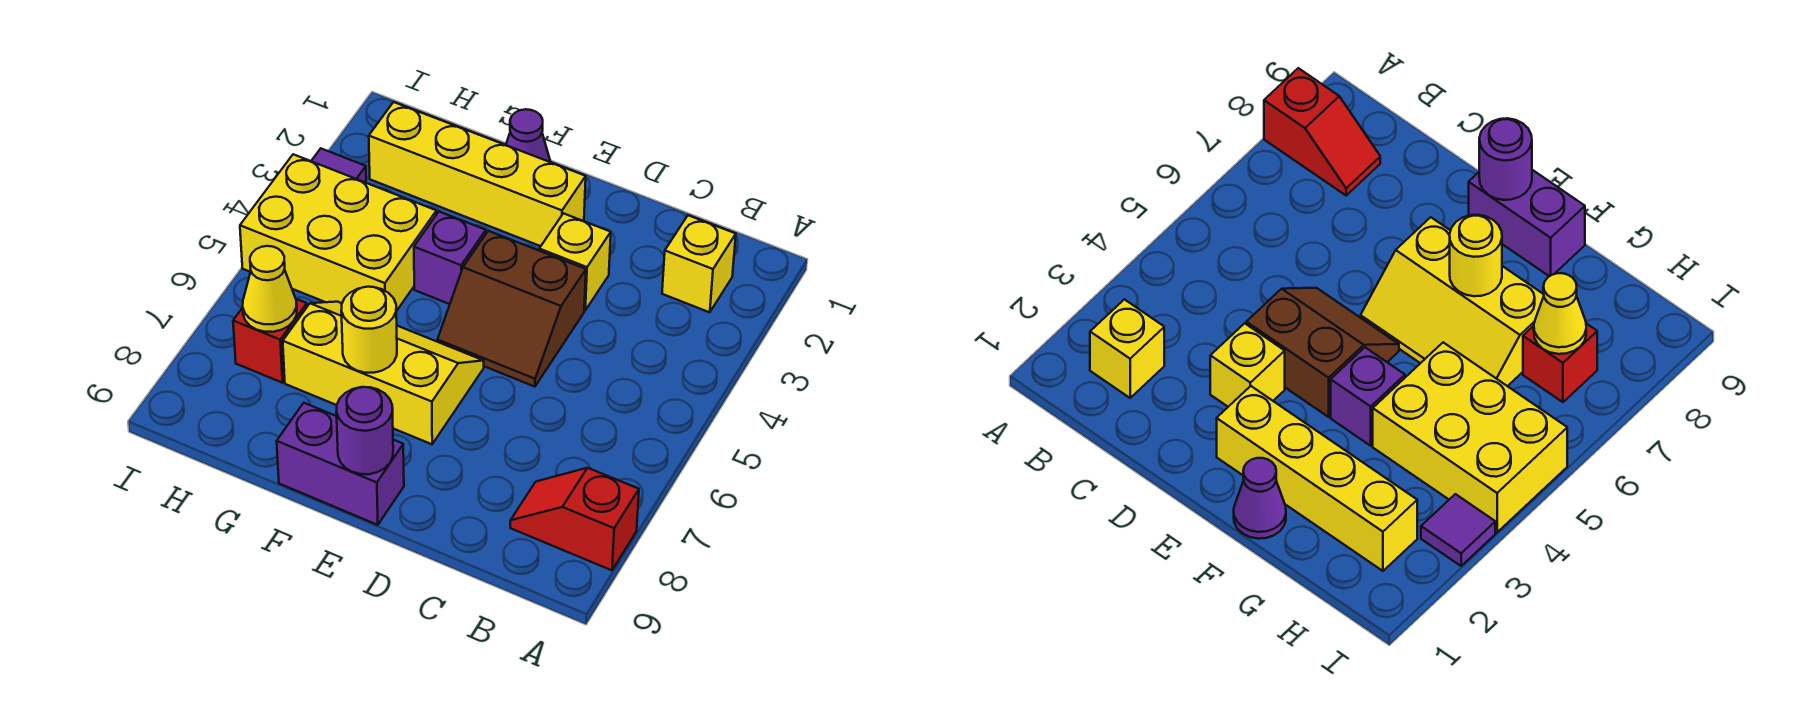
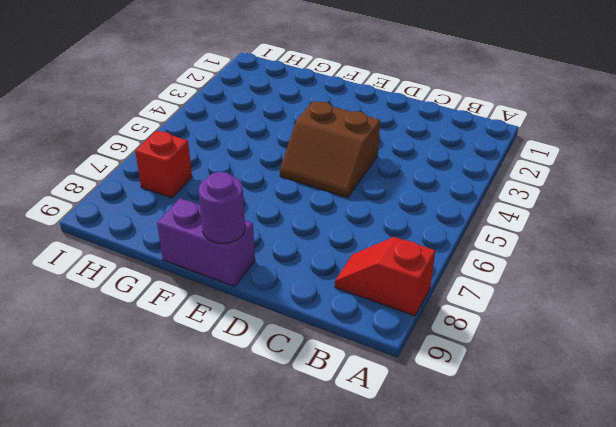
none -> yellow 1x1 brick [662,215,736,312]
none -> yellow 1x1 brick [539,213,611,310]
none -> yellow 1x4 brick [369,102,586,246]

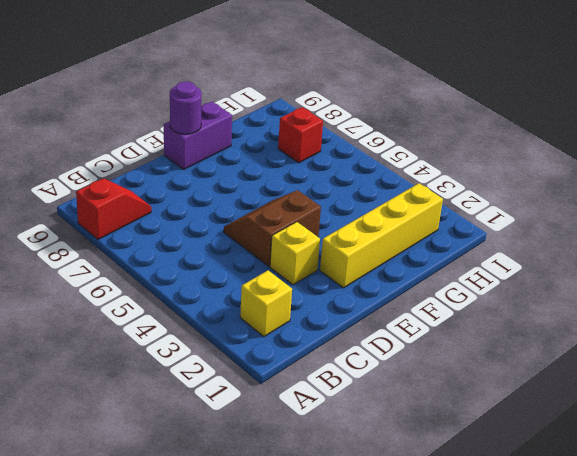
none -> yellow 2x3 slope [283,302,484,444]
none -> purple 1x1 cone [506,109,550,162]
none -> purple 1x1 brick [414,212,486,304]

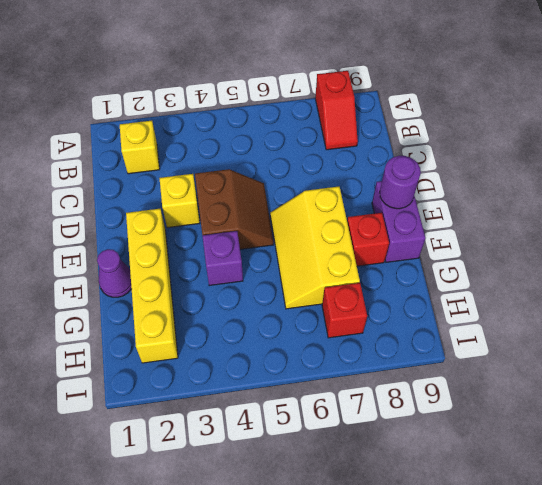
red 1x1 brick [347,213,389,266] -> none
none -> yellow 2x3 brick [240,154,436,311]
none -> purple 1x1 tile [312,149,366,182]
none -> yellow 1x1 round brick [341,287,397,373]

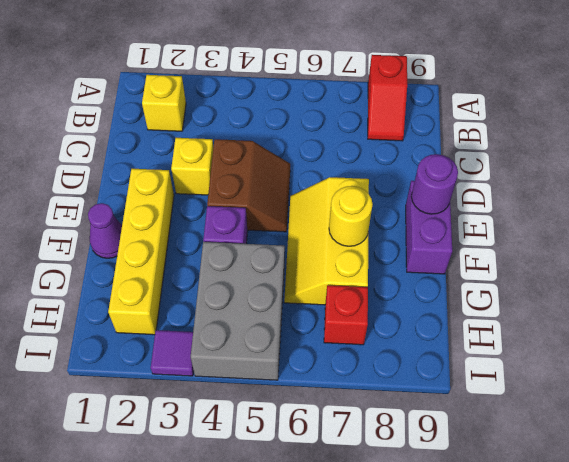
grey 2x3 brick [191,242,285,380] -> yellow 2x3 brick [240,154,436,311]
none -> yellow 1x1 cone [243,246,297,332]

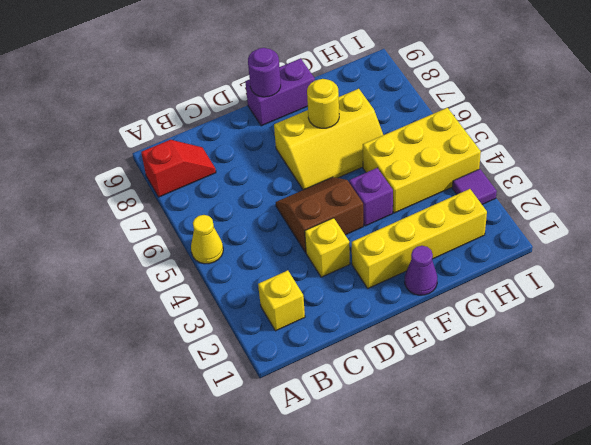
yellow 1x1 cone [191,215,223,264] -> yellow 1x1 cone moved to [243,246,297,332]
none -> red 1x1 brick [233,299,307,383]

